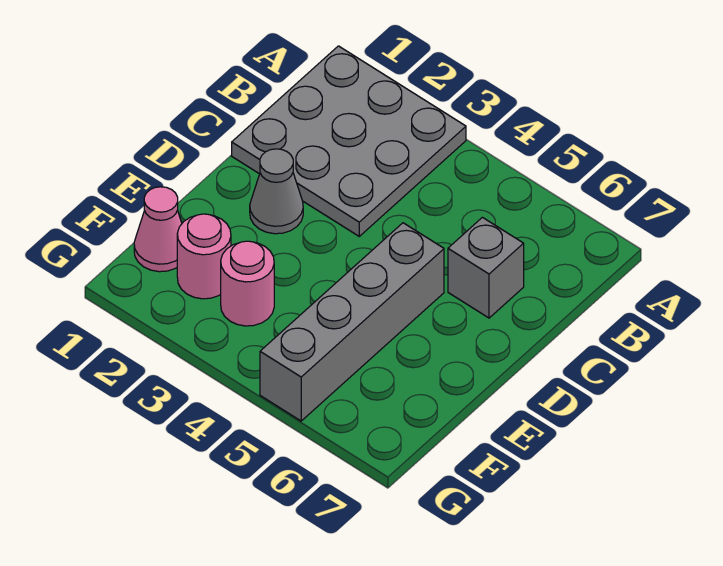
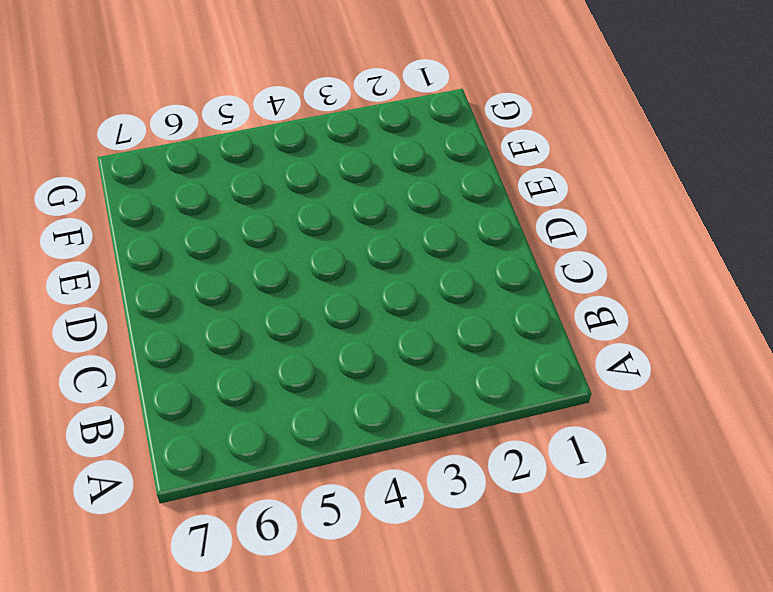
none -> grey 3x3 plate [232,46,466,236]
none -> grey 1x1 brick [448,217,524,318]

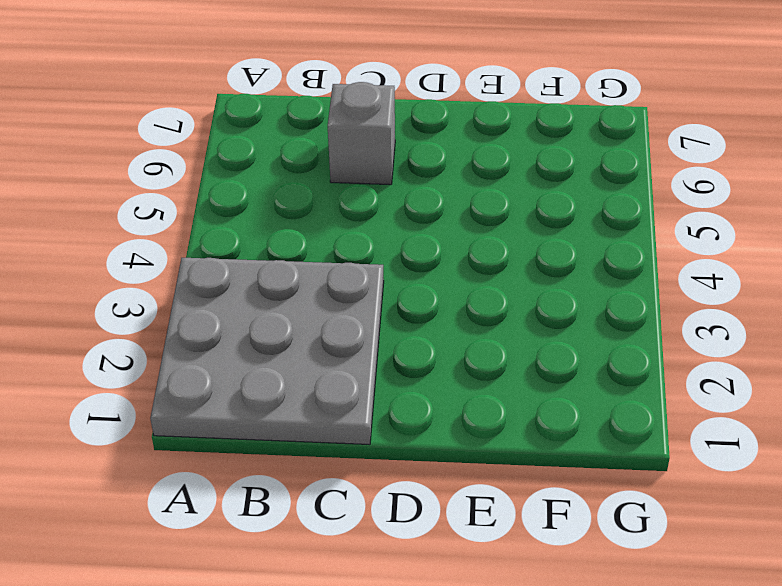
none -> grey 1x1 cone [250,149,303,234]
none -> grey 1x4 brick [260,223,444,421]

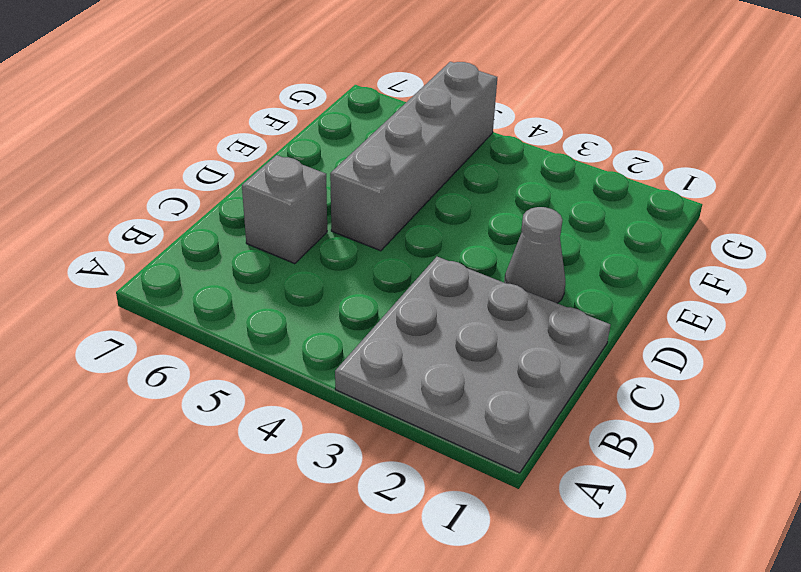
none -> pink 1x1 cone [134,187,182,272]
none -> pink 1x1 round brick [177,214,231,299]

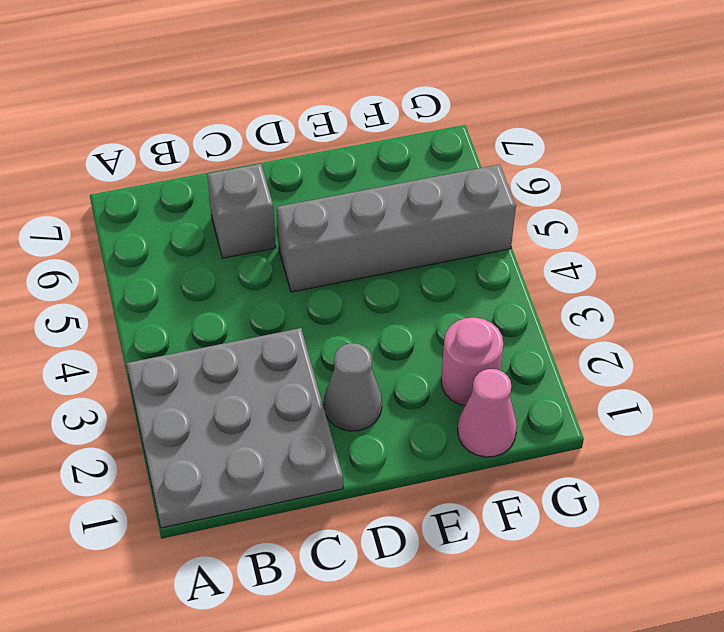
none -> pink 1x1 round brick [221,241,274,326]

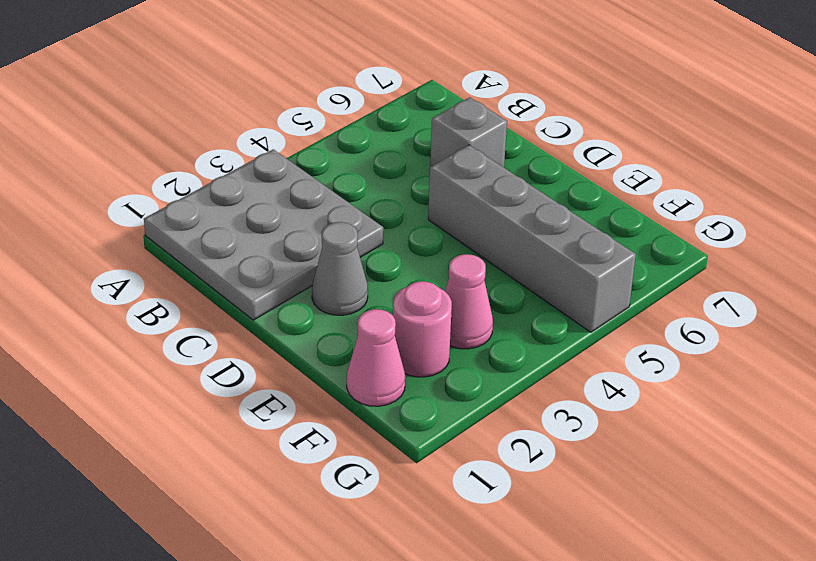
pink 1x1 cone [445,254,493,349] -> pink 1x1 round brick [221,241,274,326]

